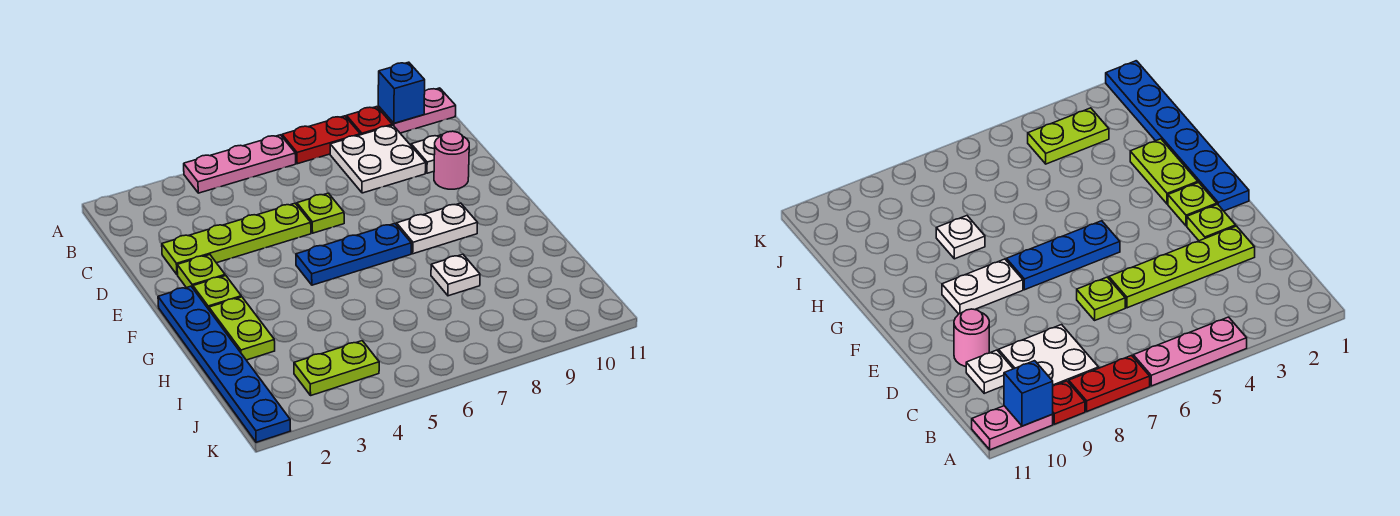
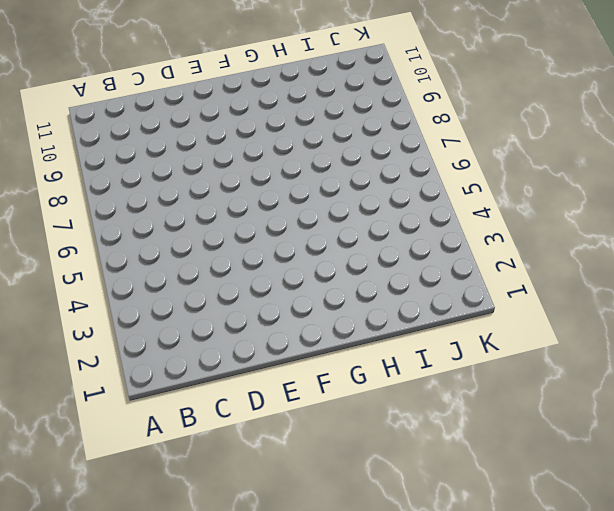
none -> pink 1x3 plate [184,135,296,193]
none -> red 1x2 plate [282,116,360,164]
none -> red 1x1 plate [346,107,392,135]

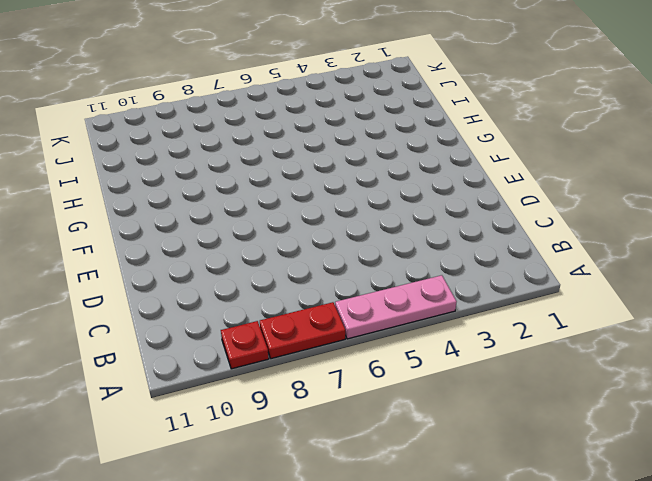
none -> pink 1x2 plate [378,88,456,133]
none -> white 2x2 plate [330,125,426,193]
none -> white 1x1 plate [411,135,442,173]

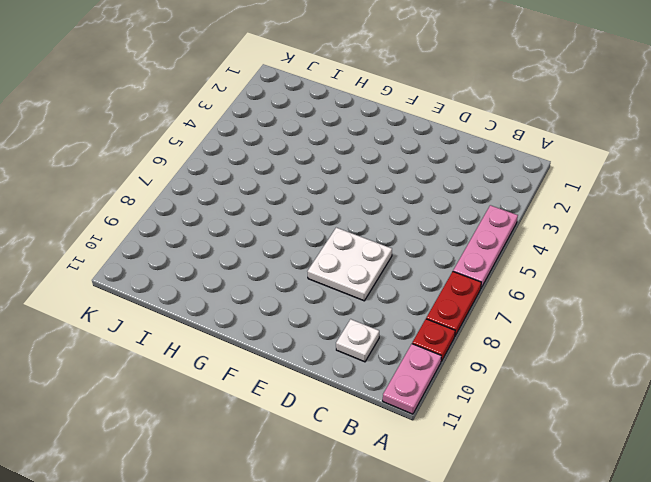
white 2x2 plate [307,228,392,301] -> white 2x2 plate moved to [330,125,426,193]
none -> lime 1x4 plate [162,203,311,275]
none -> lime 1x1 plate [297,193,344,233]
none -> pink 1x1 round brick [434,131,469,189]

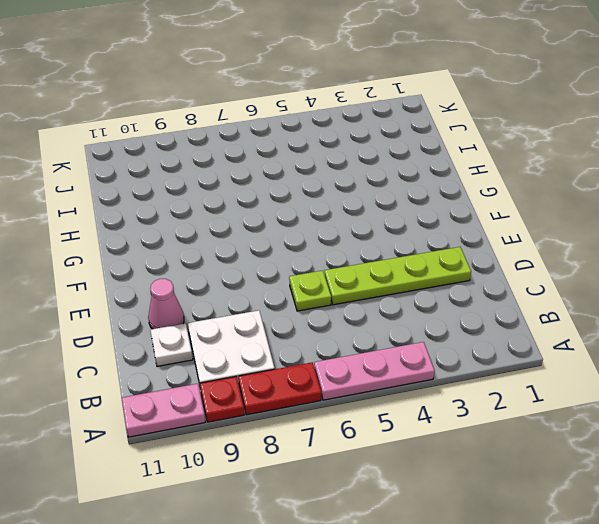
pink 1x1 cone [148,279,184,329] -> pink 1x1 round brick [434,131,469,189]
none -> lime 1x1 plate [177,255,225,288]
none -> blue 1x6 plate [158,286,291,442]
none -> lime 1x1 plate [193,276,241,309]

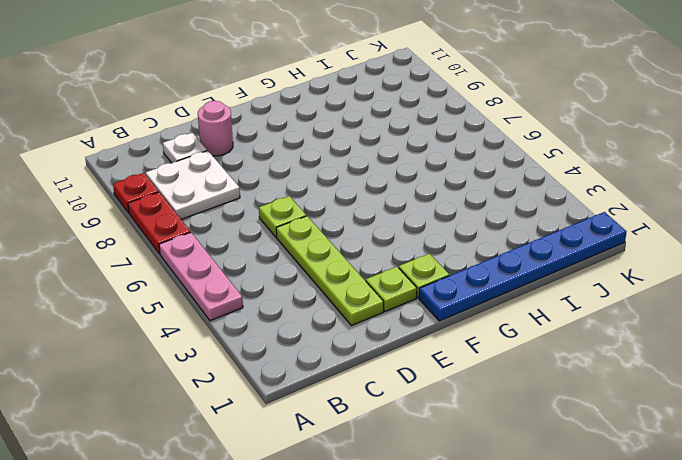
none -> pink 1x2 plate [378,88,456,133]
none -> blue 1x3 plate [296,224,411,285]
none -> white 1x2 plate [397,203,478,254]

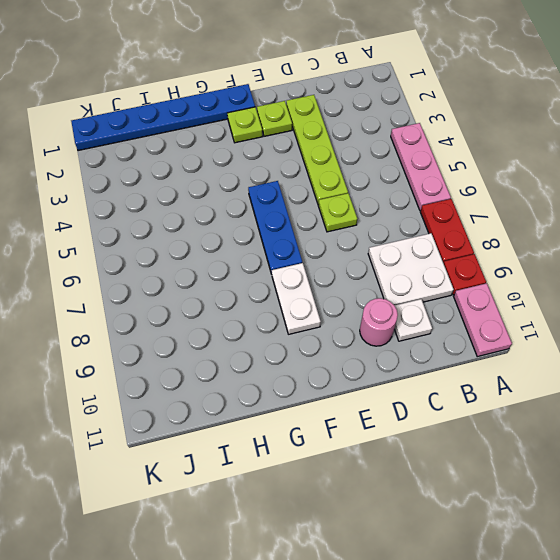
none -> lime 1x2 plate [209,297,275,360]
none -> white 1x1 plate [431,254,480,296]
none -> lime 1x2 plate [294,341,379,395]

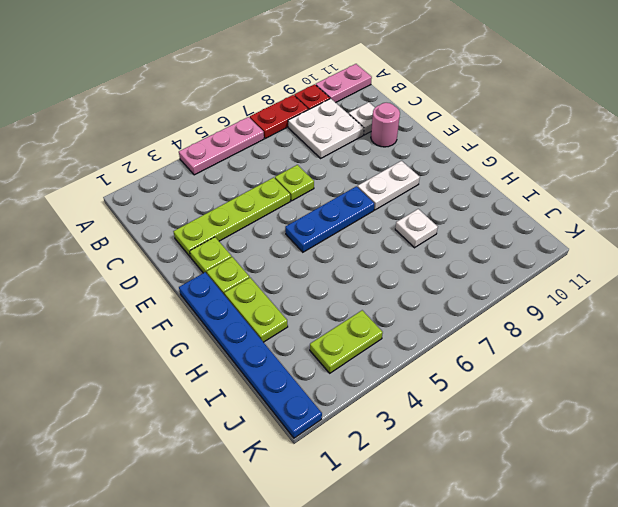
none -> blue 1x1 brick [378,62,425,123]

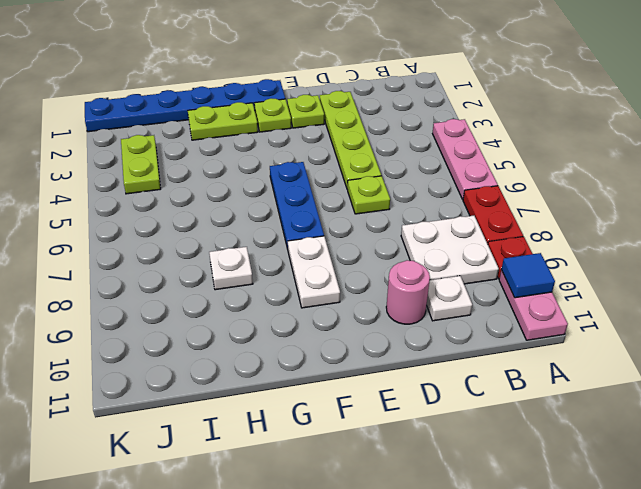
blue 1x1 tile [501,253,555,298] -> blue 1x1 brick [378,62,425,123]

